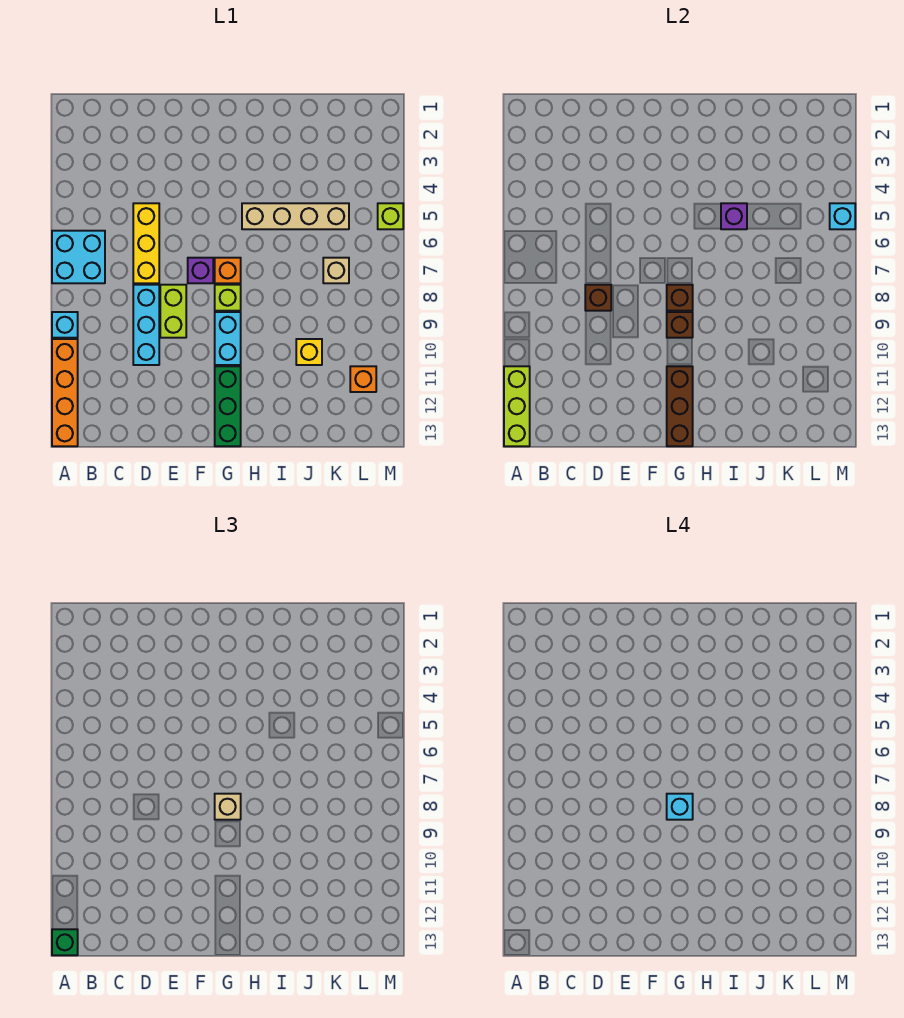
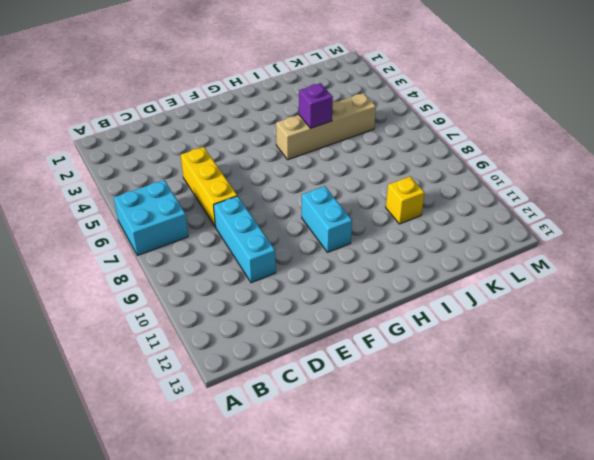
none -> cyan 1x1 brick [52,312,78,338]
none -> orange 1x4 brick [52,339,78,446]
none -> lime 1x2 brick [160,285,186,338]

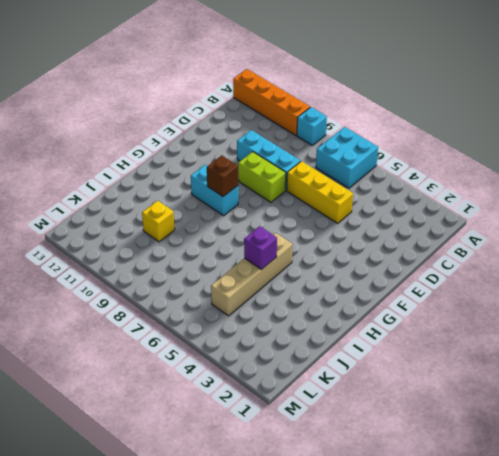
none -> purple 1x1 brick [188,258,213,283]
none -> orange 1x1 brick [215,258,241,283]
none -> lime 1x1 brick [215,285,241,311]

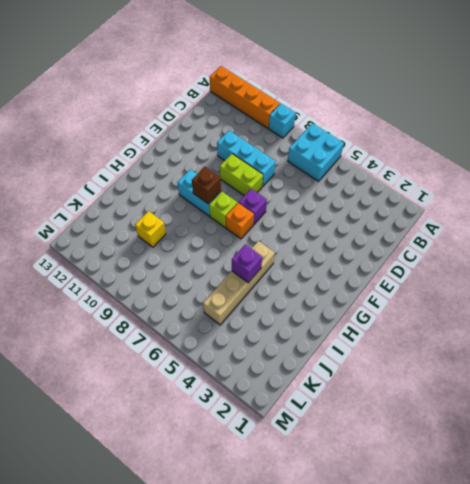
none -> yellow 1x3 brick [133,203,159,283]
none -> green 1x3 brick [215,366,241,446]
none -> tan 1x1 brick [323,258,349,283]

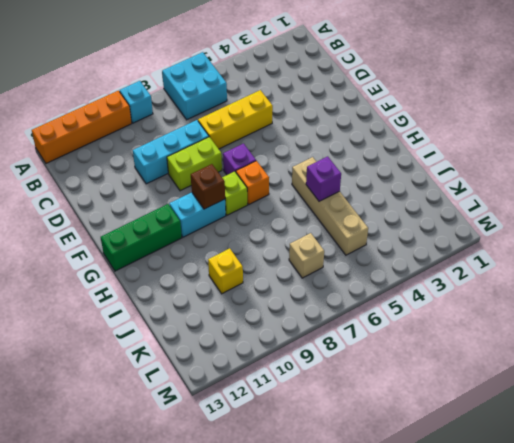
none -> orange 1x1 brick [350,366,376,392]
none -> lime 1x1 brick [378,203,403,229]
none -> lime 1x3 brick [504,366,530,446]

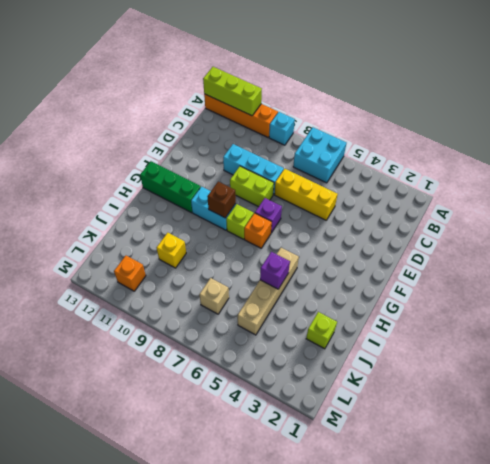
lime 1x1 brick [306,312,337,349] -> lime 1x1 brick moved to [378,203,403,229]
none -> brown 1x1 brick [585,285,611,311]
none -> brown 1x1 brick [667,285,693,311]
none -> brown 1x3 brick [667,366,693,446]

